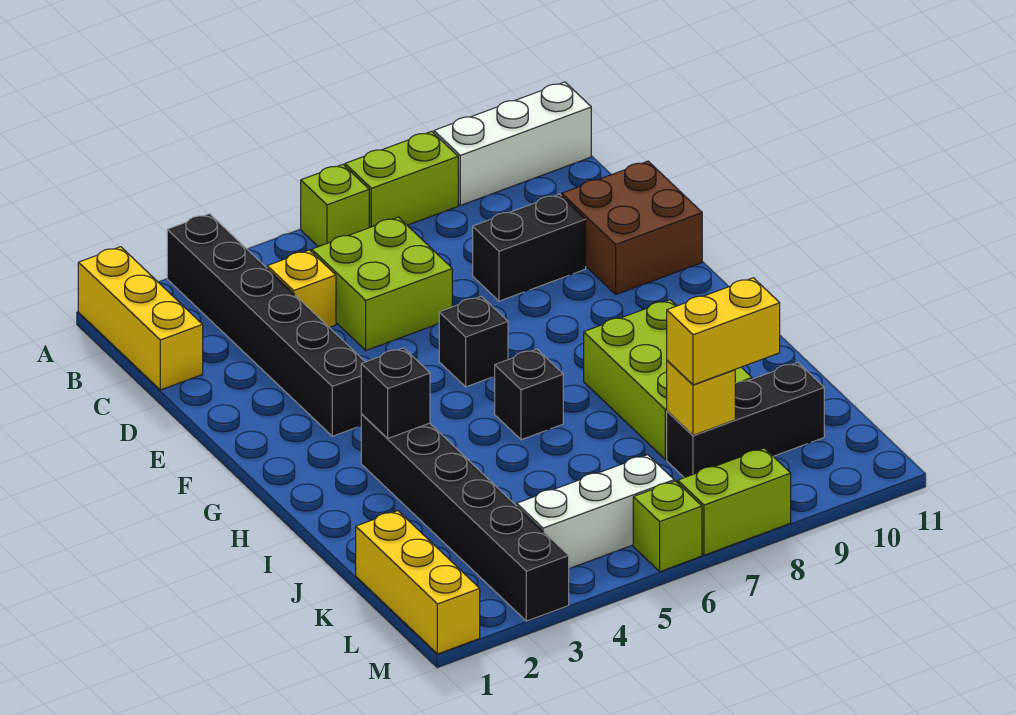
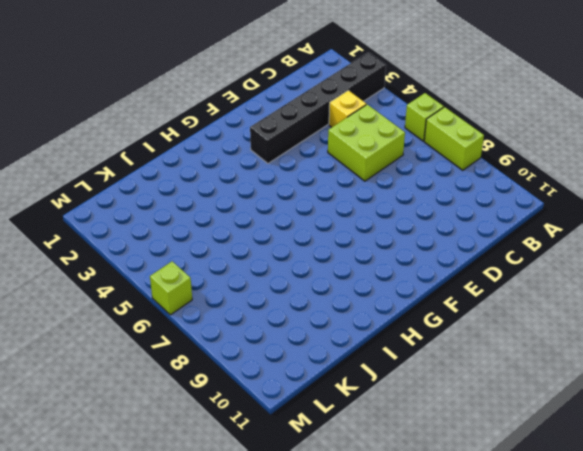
none -> yellow 1x3 brick [78,247,203,390]
none -> white 1x3 brick [434,82,591,205]
none -> black 1x2 brick [473,194,586,301]

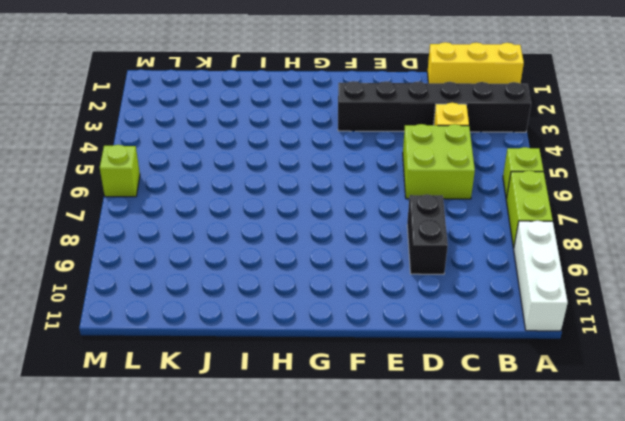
none -> brown 2x2 brick [562,161,702,294]
none -> black 1x1 brick [439,296,508,387]
none -> black 1x6 brick [361,414,569,621]

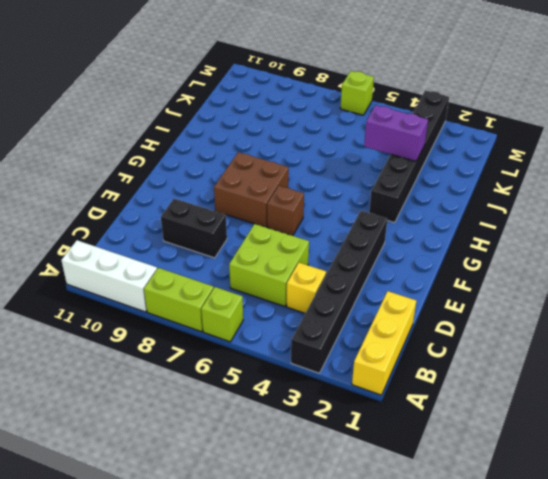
brown 1x1 brick [267,186,304,236] -> black 1x1 brick [439,296,508,387]
brown 2x2 brick [214,152,289,227] -> brown 2x2 brick moved to [562,161,702,294]
purple 1x2 brick [364,105,428,161] -> none
none -> black 1x1 brick [495,349,563,440]
none -> lime 2x3 brick [584,300,752,460]
none -> yellow 1x3 brick [356,511,480,654]

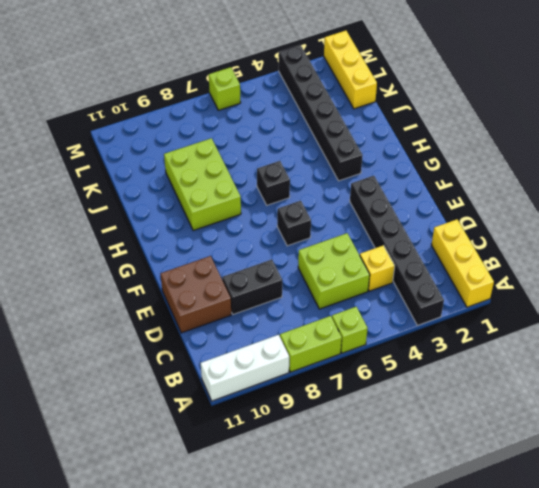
none -> black 1x3 brick [667,362,824,478]
none -> white 1x3 brick [517,455,674,569]
none -> lime 1x2 brick [678,448,791,555]

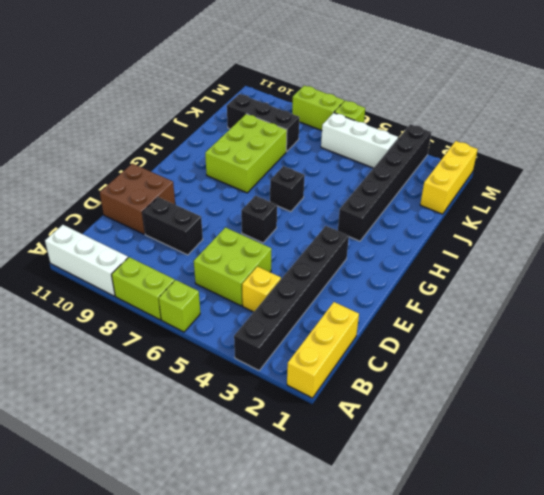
none -> black 1x1 brick [361,348,430,438]
none -> yellow 1x1 brick [667,361,735,435]
none -> yellow 1x2 brick [667,278,780,385]

